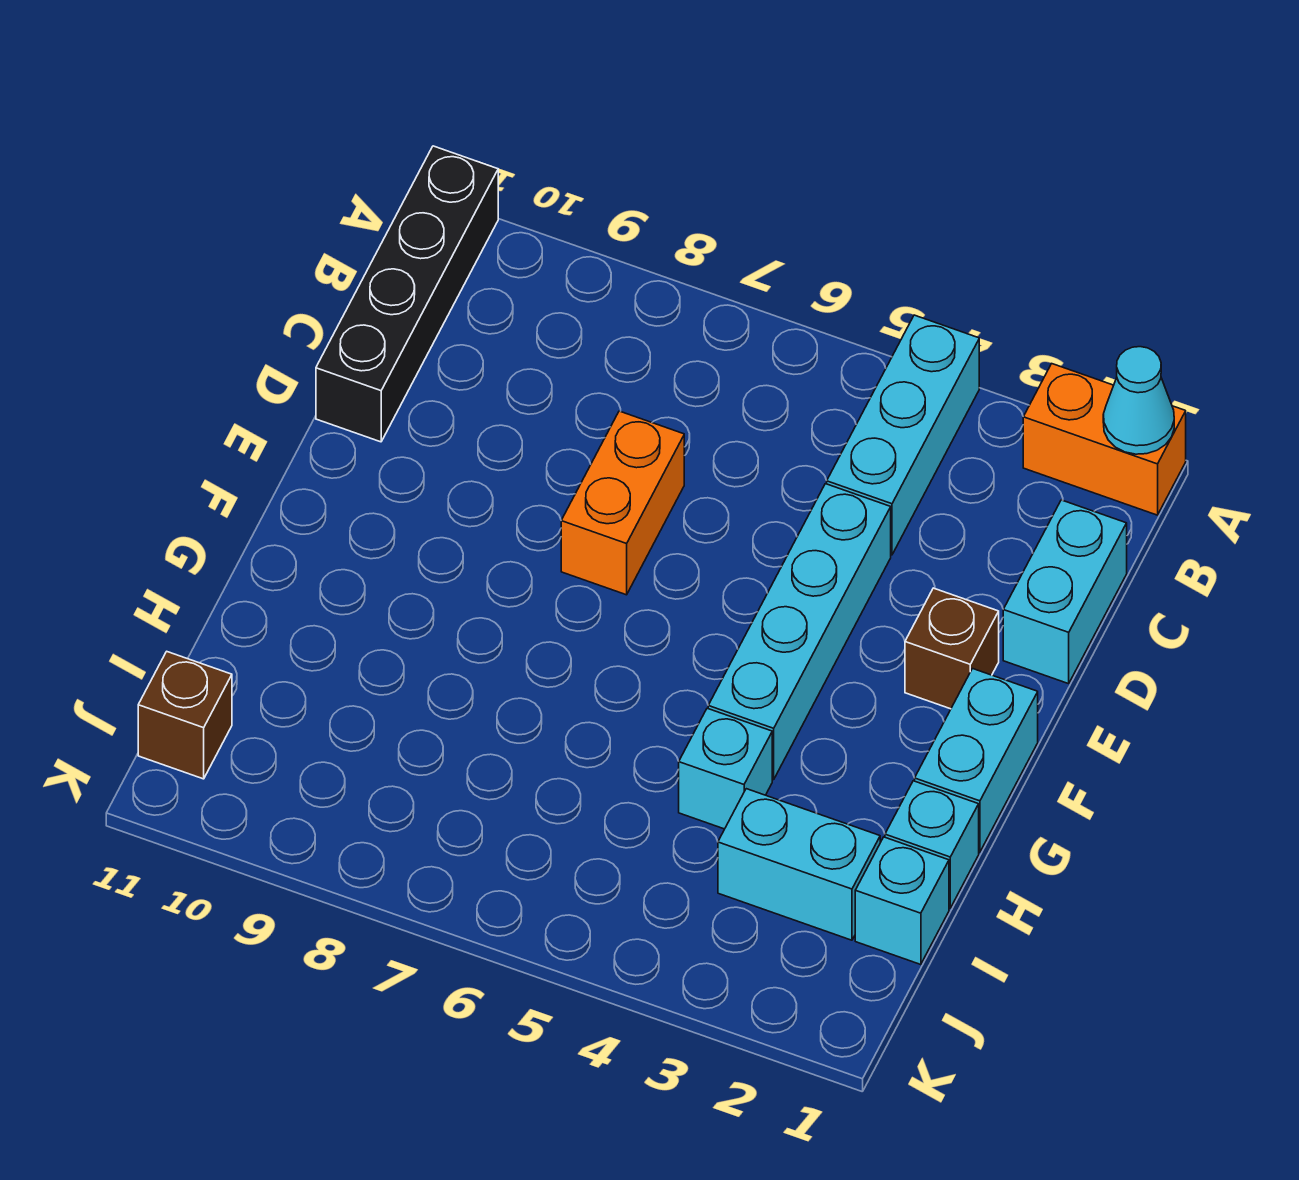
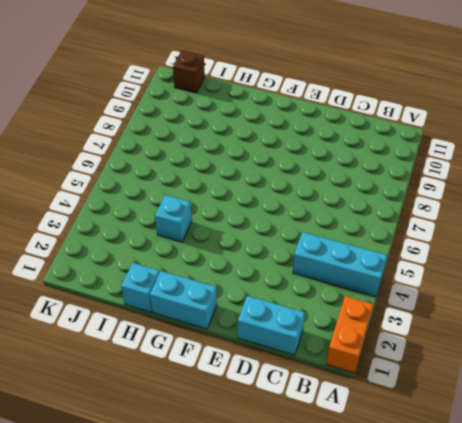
none -> black 1x4 brick [316,146,498,442]
none -> cyan 1x4 brick [708,484,891,780]
none -> orange 1x2 brick [561,411,684,595]

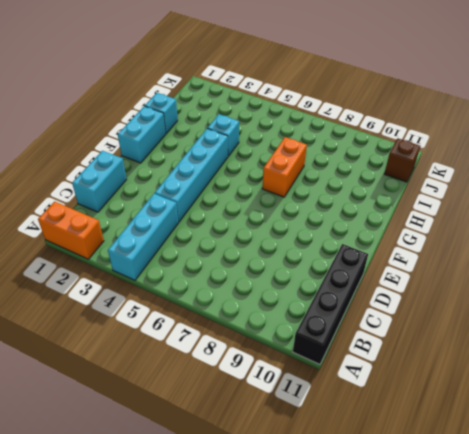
orange 1x2 brick [262,137,307,197] -> orange 1x2 brick moved to [561,411,684,595]
none -> brown 1x1 brick [905,588,999,709]
none -> cyan 1x1 brick [855,837,949,965]
none -> cyan 1x2 brick [718,789,880,940]

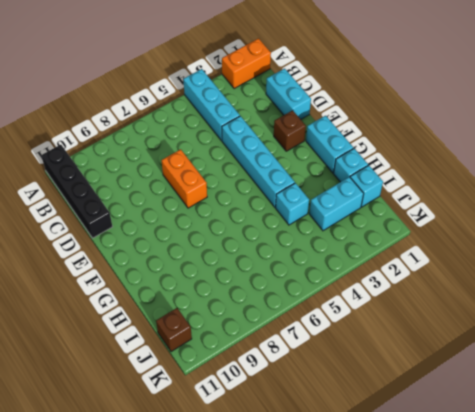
none -> cyan 1x1 cone [1103,347,1174,454]

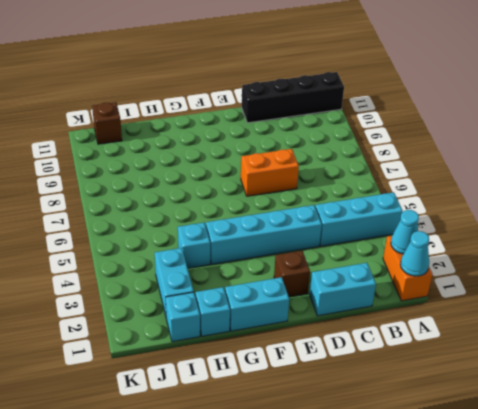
cyan 1x1 cone [391,210,419,254] -> none

